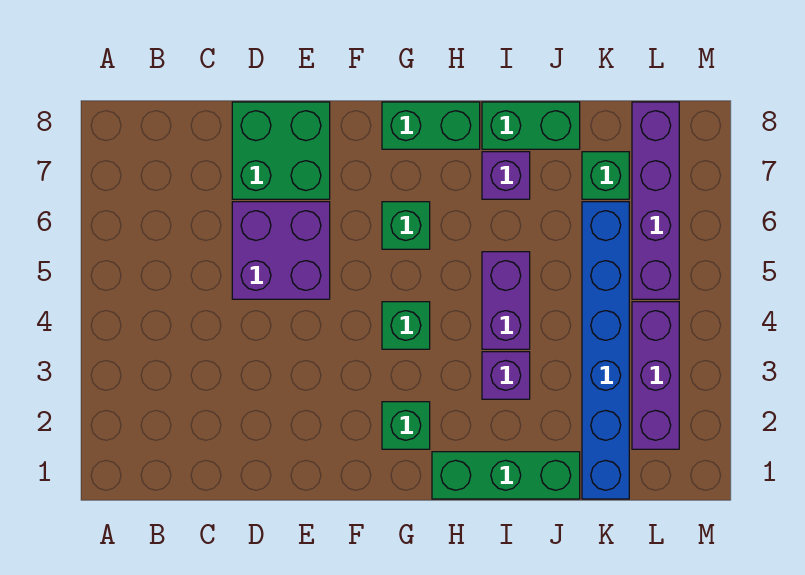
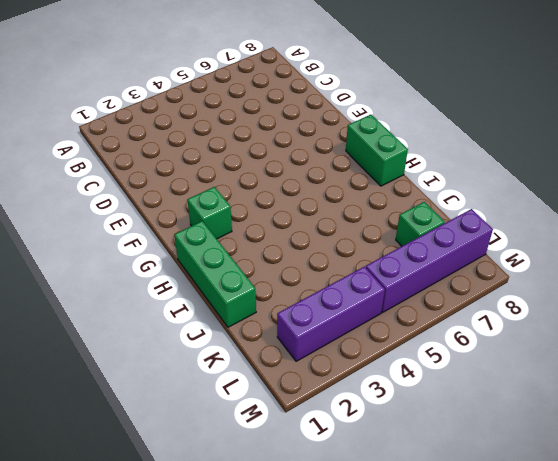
none -> purple 2x2 brick [232,202,330,299]
none -> green 2x2 brick [232,102,330,199]
none -> green 1x1 brick [382,302,430,349]

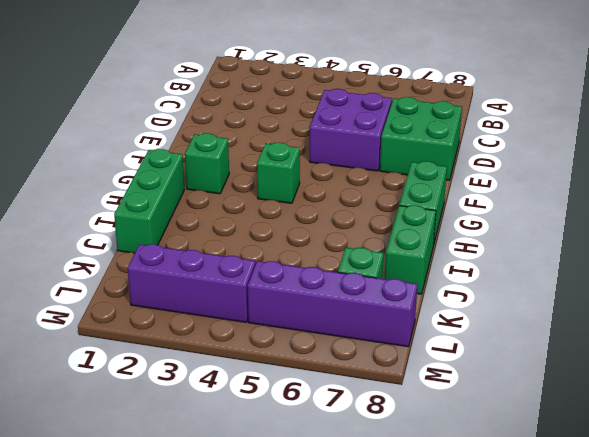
none -> green 1x1 brick [382,202,430,249]
none -> purple 1x1 brick [482,352,530,399]
none -> purple 1x2 brick [482,252,530,349]

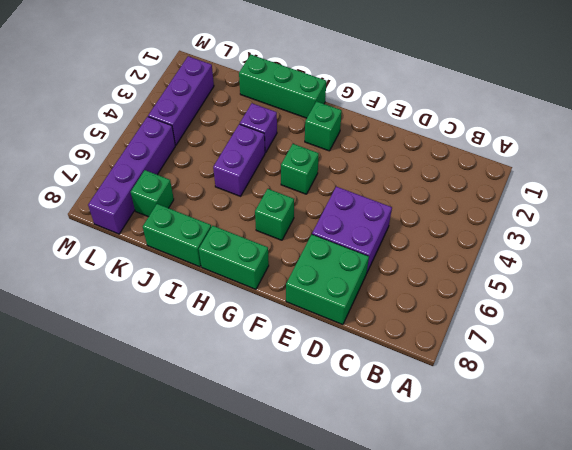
none -> purple 1x1 brick [482,152,530,199]
none -> blue 1x6 brick [582,202,629,499]

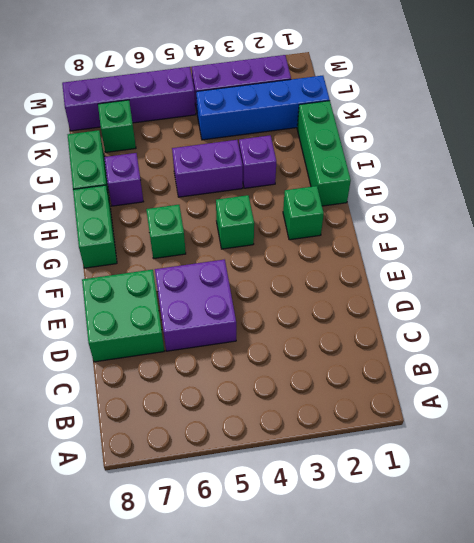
blue 1x4 brick [196,76,330,140] -> blue 1x6 brick [582,202,629,499]

